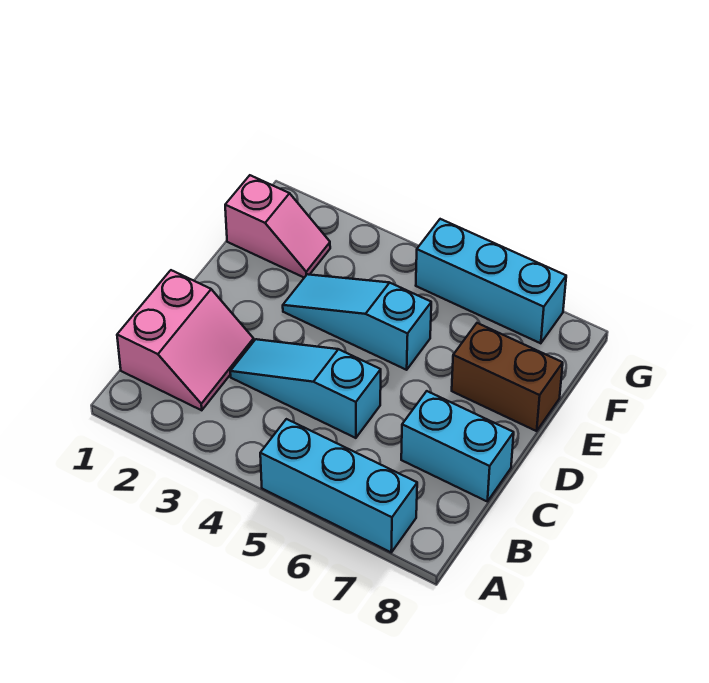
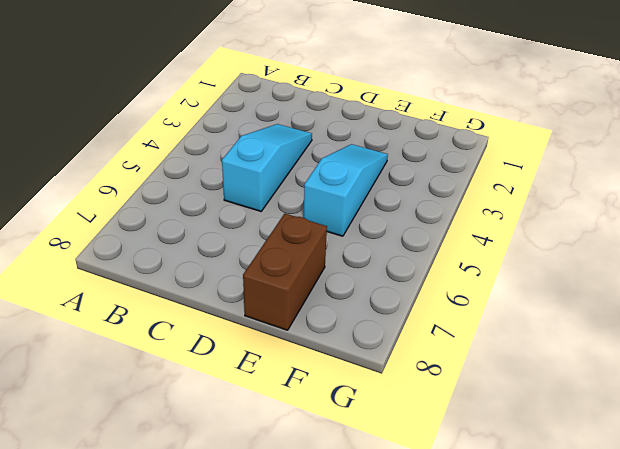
none -> cyan 1x3 brick [260,419,417,552]
none -> pink 2x2 slope [117,270,254,410]

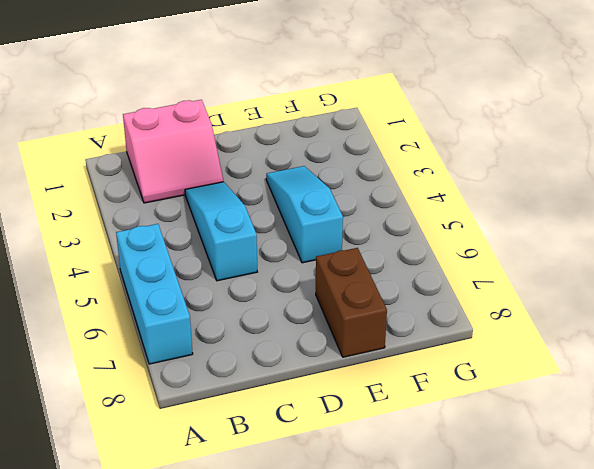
none -> cyan 1x2 brick [401,391,514,501]
none -> pink 1x2 slope [225,175,330,278]

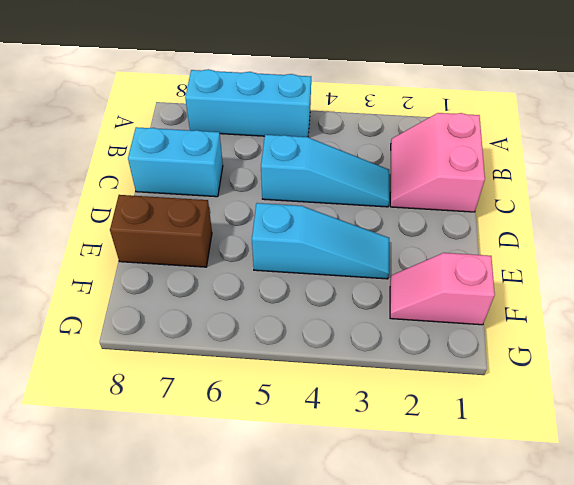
none -> cyan 1x3 brick [416,219,566,343]

